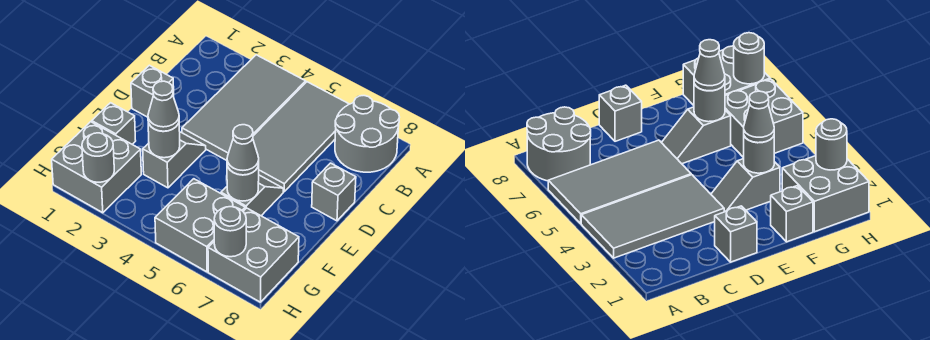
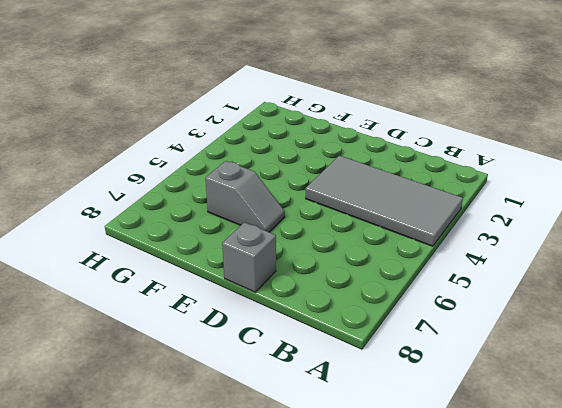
none -> grey 2x4 tile [253,82,349,192]
none -> grey 2x2 round brick [335,96,399,172]
none -> grey 1x1 brick [131,65,174,117]

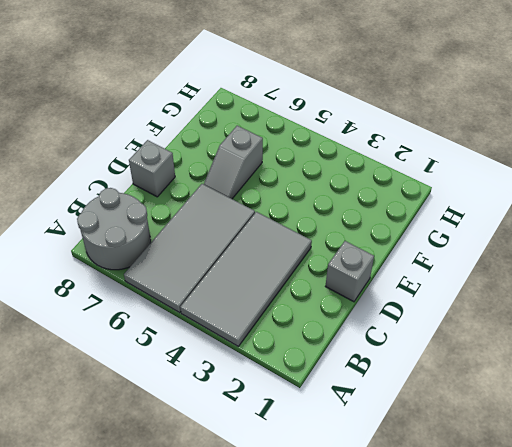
none -> grey 1x2 slope [143,132,206,188]
none -> grey 1x1 brick [92,103,136,144]
none -> grey 2x2 brick [52,122,141,213]

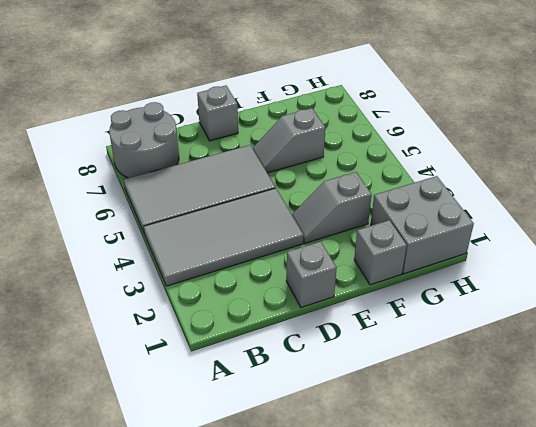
none -> grey 2x2 brick [155,179,245,272]
none -> grey 2x2 brick [208,208,299,302]
none -> grey 1x1 round brick [148,122,180,158]

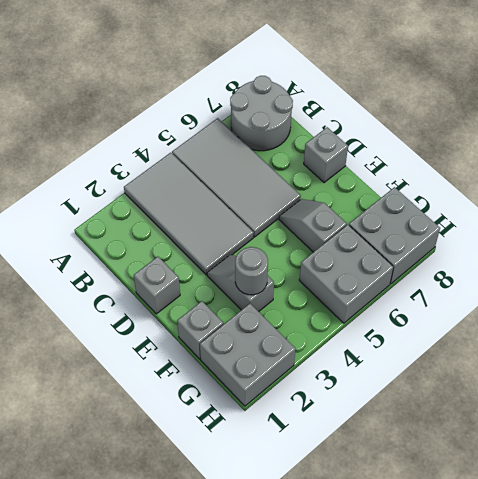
none -> grey 1x1 round brick [227,165,259,201]
none -> grey 1x1 round brick [82,133,114,182]
none -> grey 1x1 round brick [214,207,246,257]

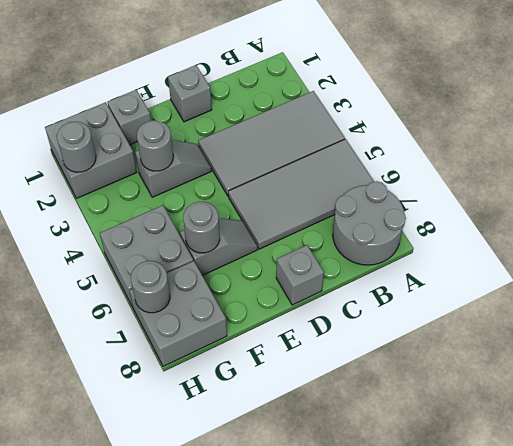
none -> grey 1x1 cone [148,81,179,131]
none -> grey 1x1 cone [227,125,259,175]

